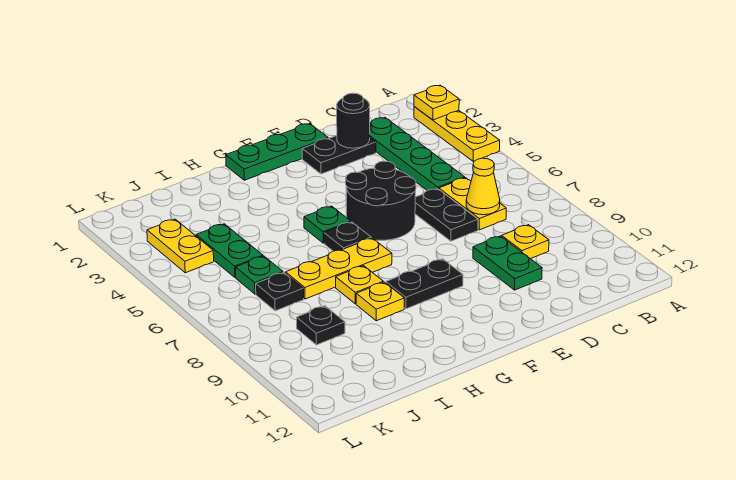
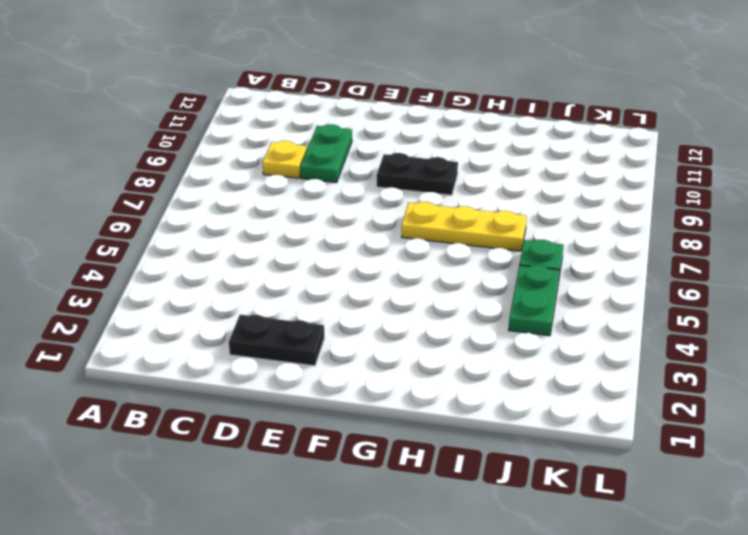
none -> yellow 1x3 plate [414,106,500,161]
none -> green 1x4 plate [370,118,465,190]
none -> yellow 1x2 plate [439,178,506,230]

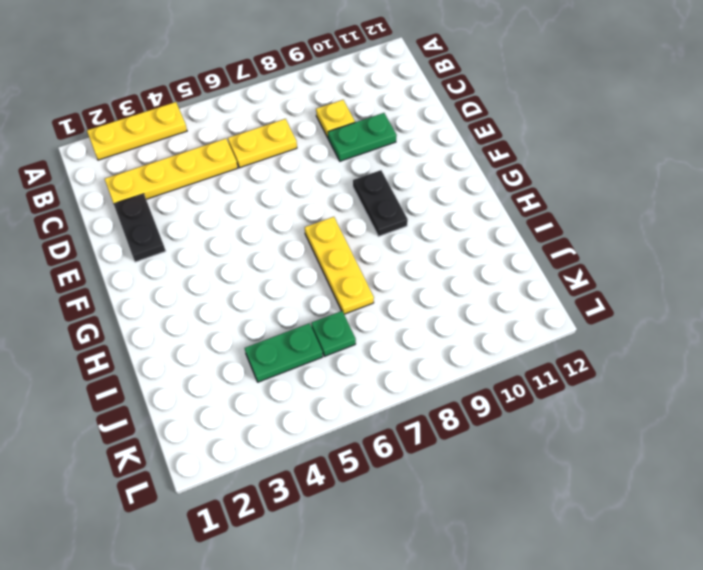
yellow 1x4 plate [105,139,238,204] -> green 1x4 plate [370,118,465,190]
none -> black 1x2 plate [415,189,478,241]
none -> green 1x3 plate [226,124,328,180]
none -> black 2x2 round brick [346,161,416,240]

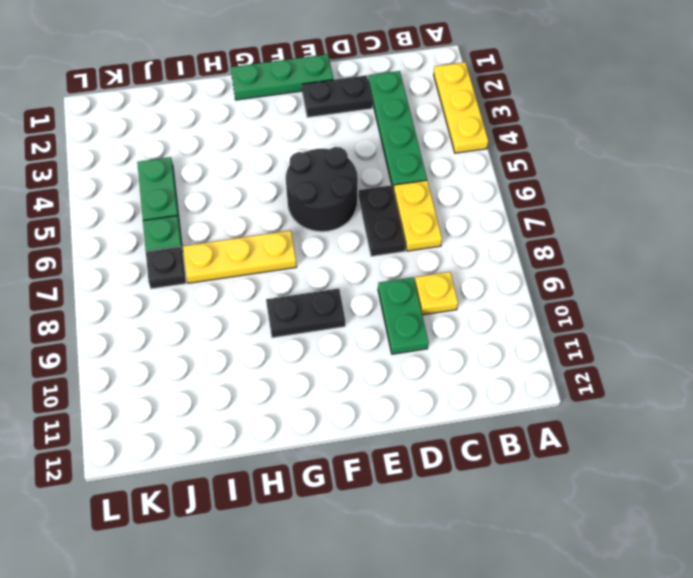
none -> green 1x1 plate [304,206,351,243]
none -> black 1x1 plate [324,222,371,251]
none -> yellow 1x1 plate [336,266,383,304]

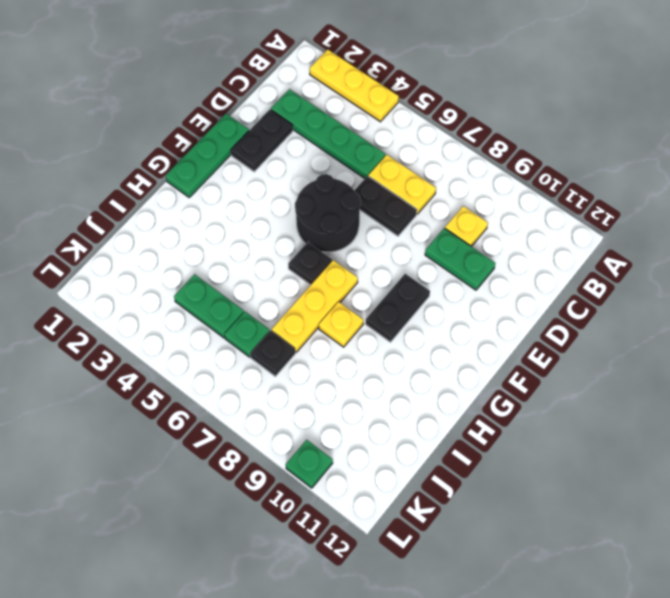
green 1x1 plate [286,440,333,488] -> green 1x1 plate moved to [304,206,351,243]
none -> yellow 1x1 plate [356,282,404,321]
none -> black 1x1 plate [297,306,345,345]
none -> yellow 1x2 plate [147,219,214,273]

